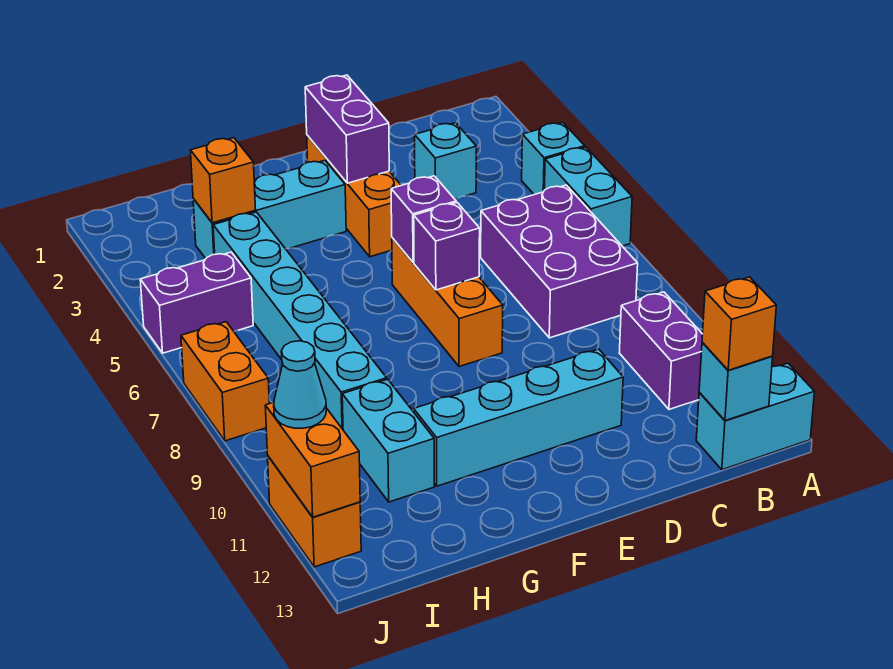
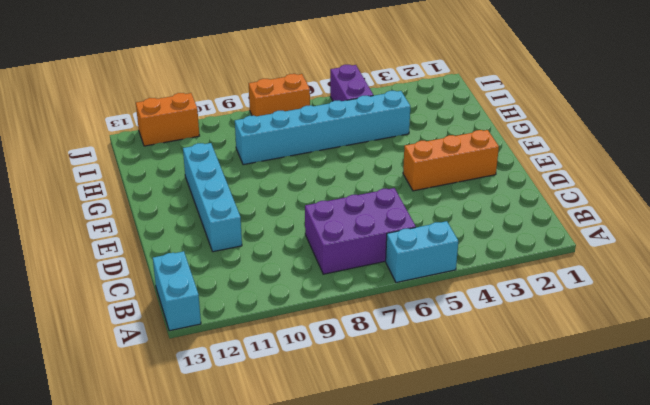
none -> cyan 1x1 brick [522,122,585,195]
none -> purple 1x2 brick [619,292,703,409]
none -> cyan 1x1 brick [415,123,476,199]

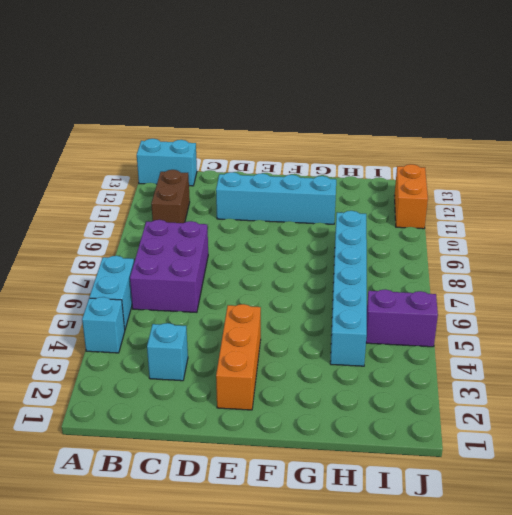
brown 1x2 brick [151,170,190,223] -> purple 1x2 brick [619,292,703,409]
none -> orange 1x3 brick [392,238,503,367]
none -> cyan 1x3 brick [193,161,346,258]
none -> cyan 1x2 brick [342,379,434,502]

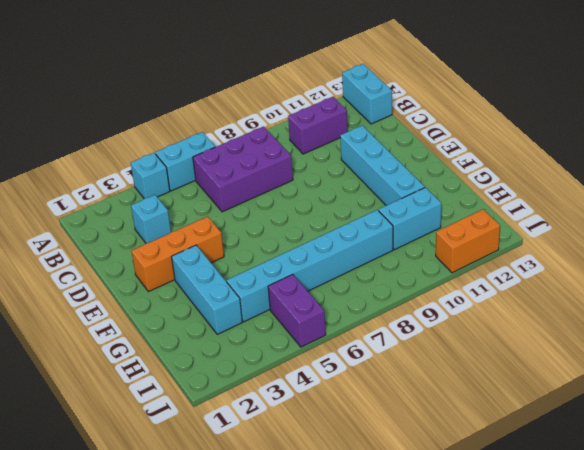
none -> orange 1x3 brick [392,238,503,367]
none -> orange 1x2 brick [181,322,269,441]
none -> cyan 1x1 brick [699,343,773,421]

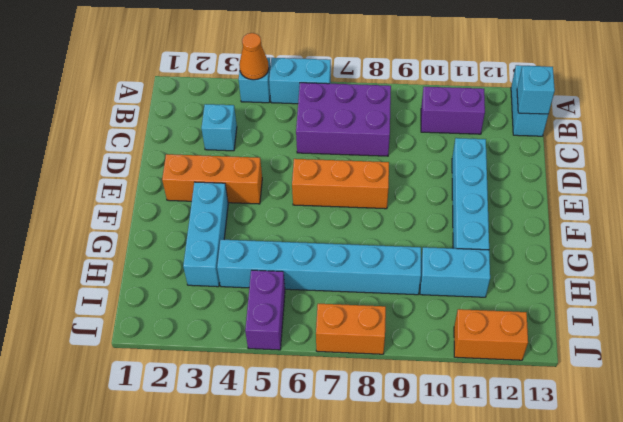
orange 1x1 cone [239,33,269,80] -> none
none -> purple 1x2 brick [305,75,389,183]
none -> purple 1x1 brick [391,176,456,262]
none -> purple 1x1 brick [414,202,480,290]

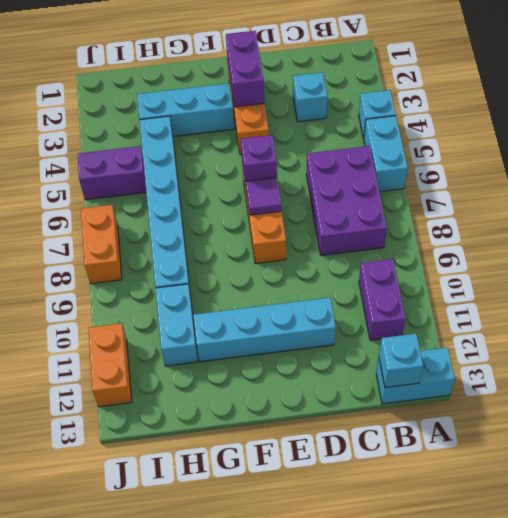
purple 1x1 tile [246,178,282,215] -> purple 1x1 brick [414,202,480,290]
none -> orange 1x1 brick [190,138,256,223]
none -> orange 1x2 brick [265,402,360,517]
none -> orange 1x1 brick [702,277,776,370]

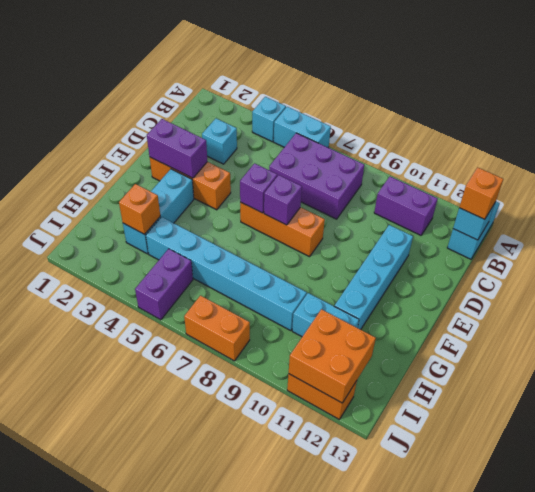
orange 2x2 brick [289,309,376,403] -> orange 1x2 brick [265,402,360,517]
none -> cyan 1x1 cone [274,341,326,428]

